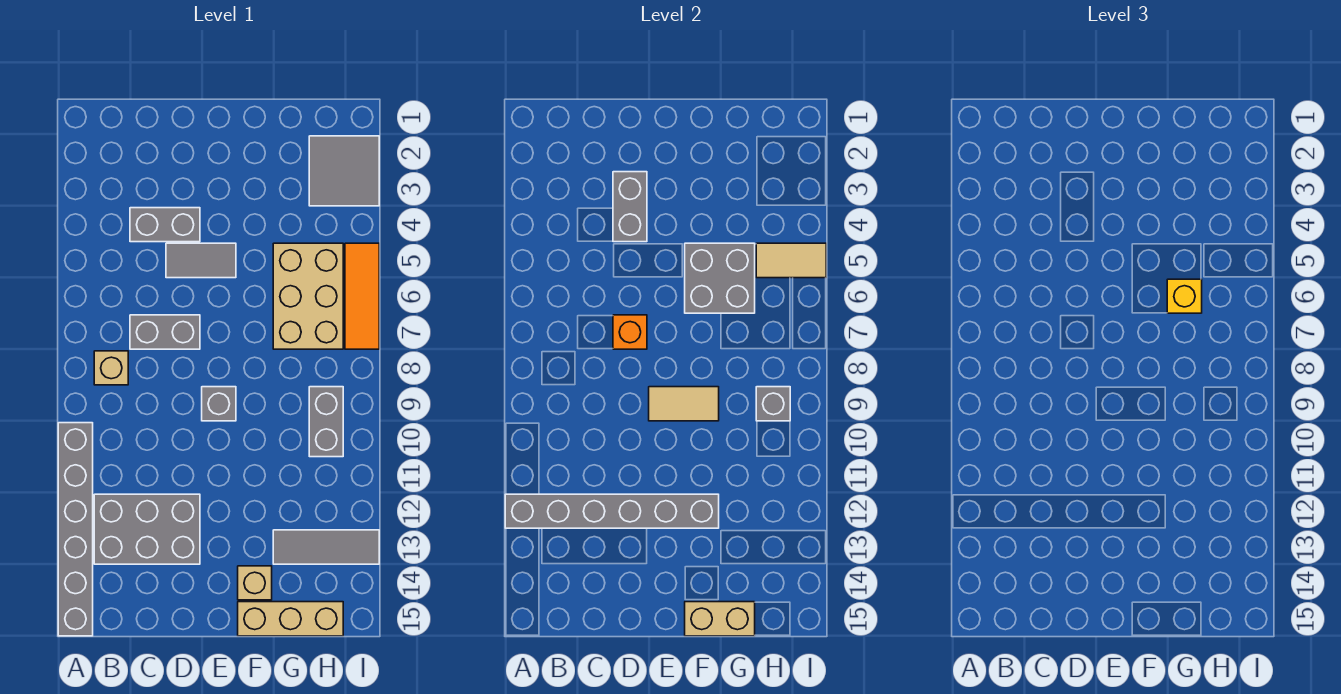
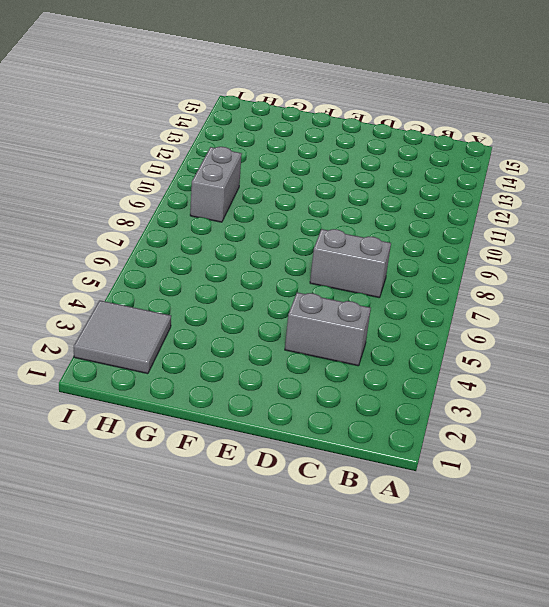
none -> grey 1x6 brick [58,423,93,636]
none -> tan 1x1 brick [94,351,128,385]
none -> grey 2x3 brick [94,494,200,564]

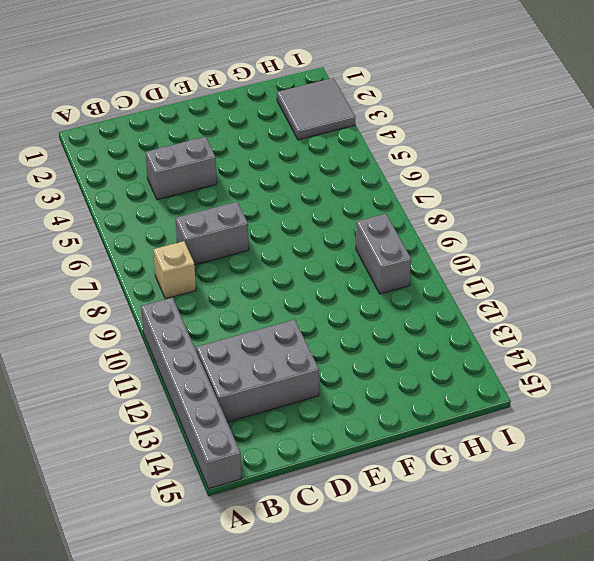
none -> grey 1x2 tile [166,243,236,278]
none -> grey 1x1 brick [202,387,236,421]
none -> tan 1x1 brick [238,566,272,600]

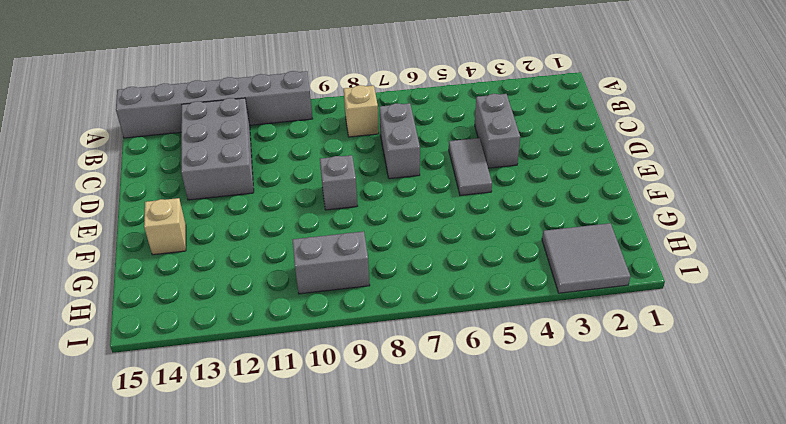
none -> tan 1x3 brick [238,602,343,636]
none -> tan 2x3 brick [273,243,343,349]
none -> grey 1x3 tile [273,530,379,564]

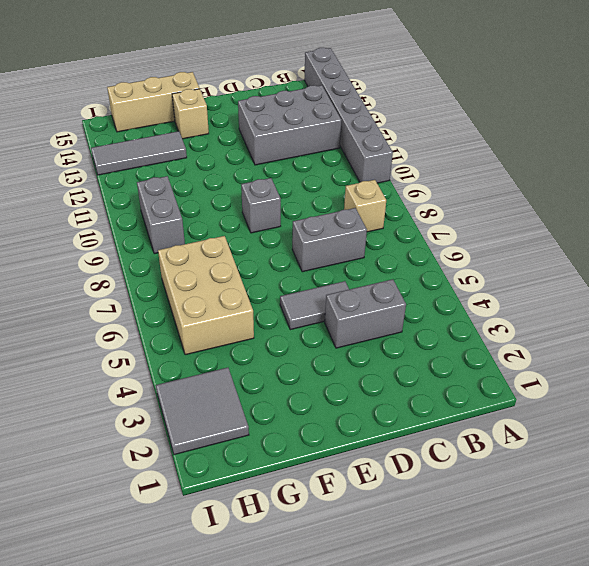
none -> orange 1x3 tile [345,243,379,349]
none -> grey 1x6 brick [505,494,719,528]
none -> grey 1x2 brick [613,172,647,242]

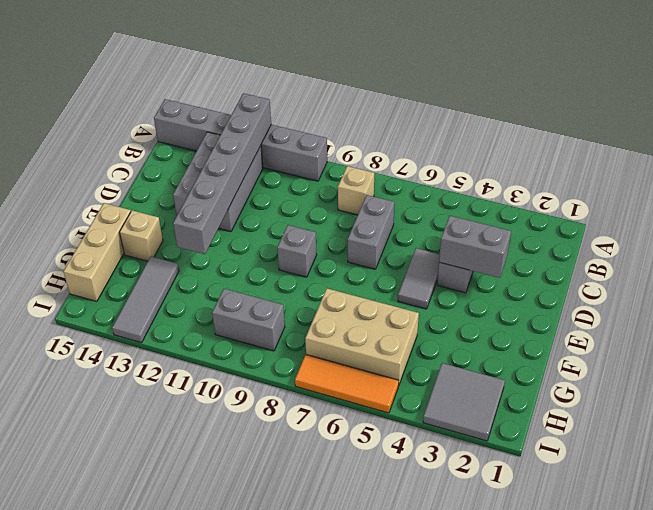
none -> orange 1x1 brick [613,315,647,349]
none -> tan 1x2 tile [649,387,719,421]
none -> grey 2x2 brick [685,243,755,313]

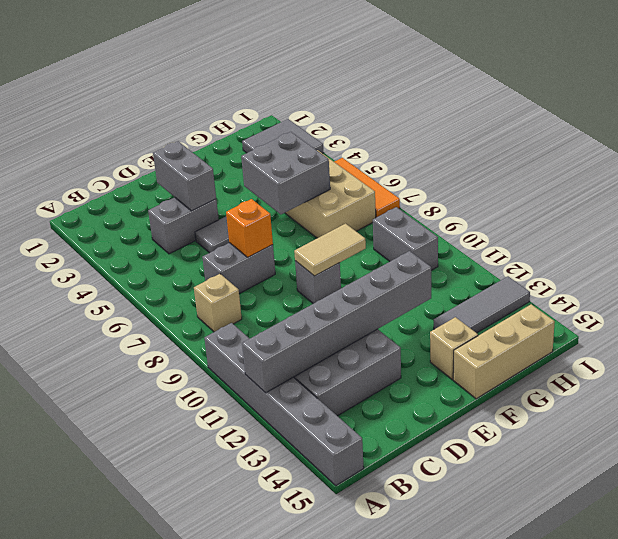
none -> tan 1x2 brick [685,602,755,636]
none -> tan 1x2 tile [756,243,826,278]
none -> grey 1x1 brick [756,387,790,421]

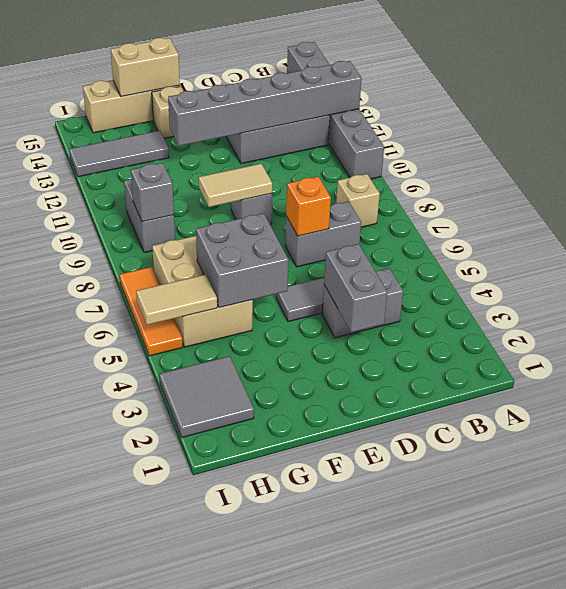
none -> yellow 1x1 brick [1167,279,1202,313]

